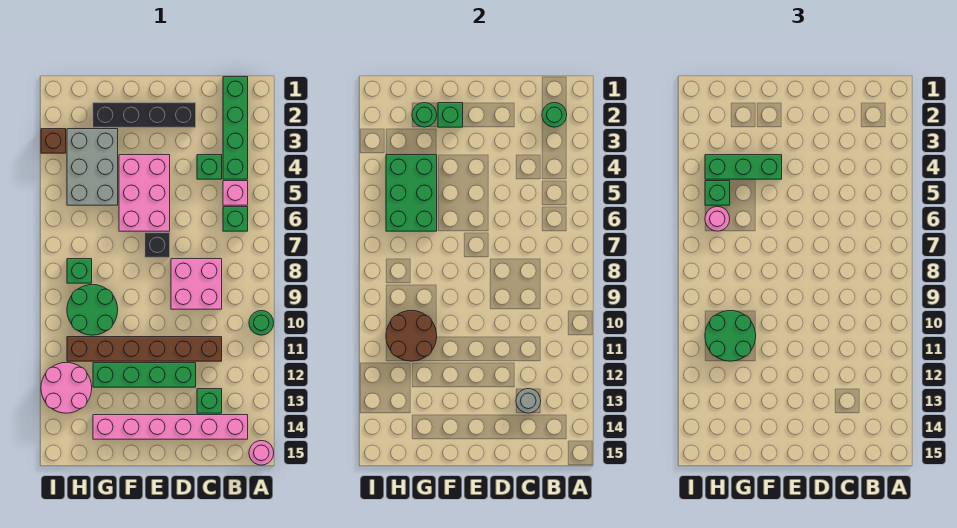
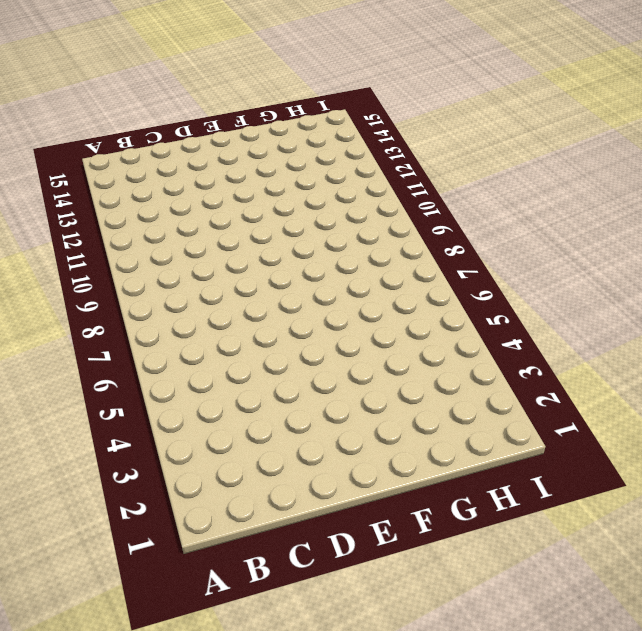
none -> green 1x1 round brick [249,311,274,335]
none -> pink 1x1 round brick [249,441,274,465]
none -> green 1x4 brick [223,77,248,179]

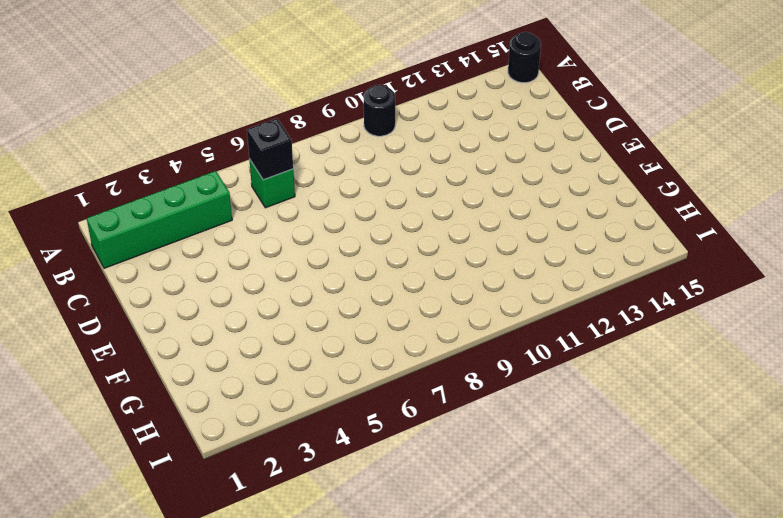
black 1x1 round brick [364,85,395,136] -> green 1x1 round brick [249,311,274,335]
black 1x1 round brick [508,32,541,83] -> pink 1x1 round brick [249,441,274,465]
black 1x1 brick [247,119,293,180] -> black 1x1 brick moved to [145,233,170,257]
none -> pink 1x1 brick [223,181,248,205]
none -> pink 1x6 brick [93,415,248,439]
none -> green 1x1 brick [197,155,222,179]

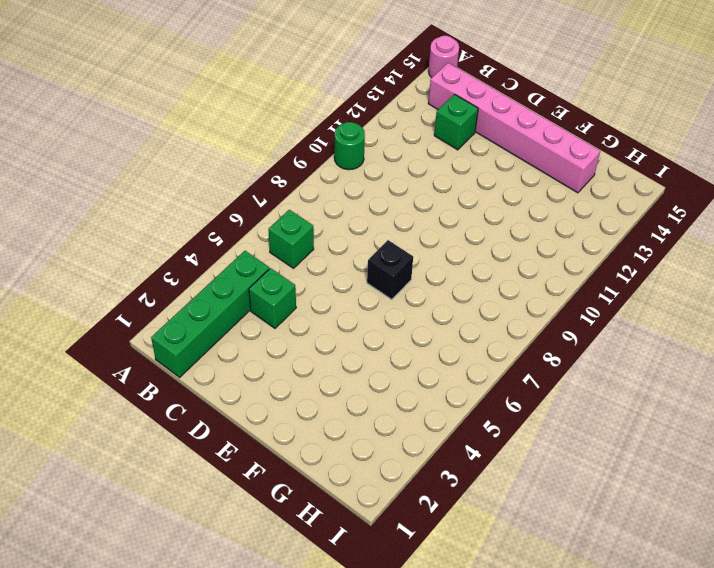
none -> pink 1x1 brick [223,181,248,205]
none -> pink 2x2 brick [171,259,222,309]
none -> brown 1x6 brick [67,337,222,361]

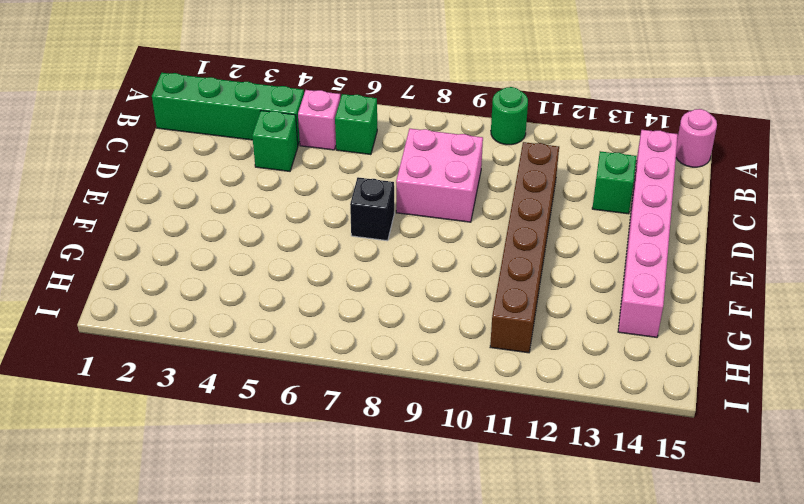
none -> black 1x4 brick [93,103,196,127]
none -> green 1x4 brick [93,363,196,387]
none -> pink 2x3 brick [119,155,170,231]

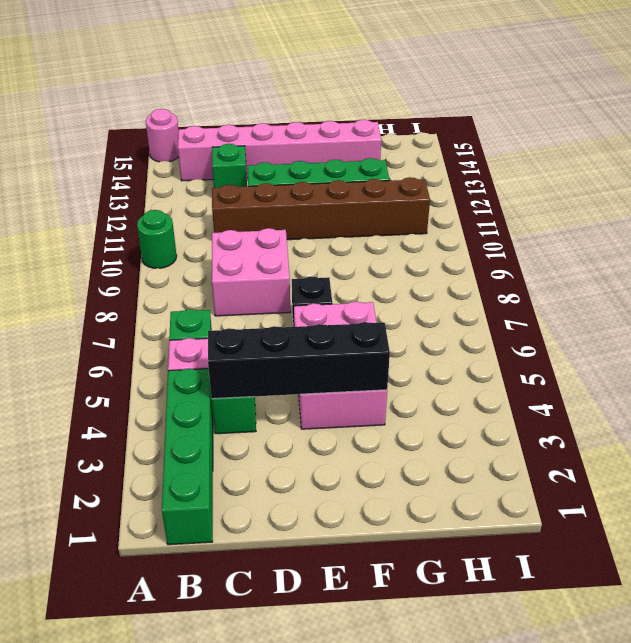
black 1x4 brick [208,322,390,399] -> black 1x4 brick moved to [93,103,196,127]
none -> grey 2x3 brick [67,129,118,205]
none -> green 2x2 round brick [67,285,118,335]
none -> green 1x1 brick [67,259,92,283]

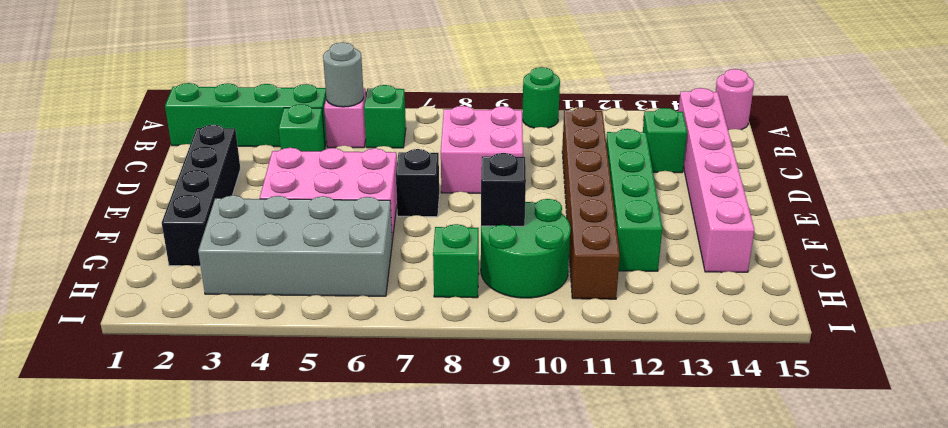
grey 1x1 round brick [323,42,364,107] -> grey 1x1 round brick moved to [516,389,541,413]
grey 2x4 brick [198,195,392,296] -> grey 2x3 brick [67,129,118,205]
black 1x1 brick [481,153,526,226] -> none
none -> pink 2x2 round brick [41,363,92,413]
none -> brown 1x1 brick [41,129,66,153]
none -> green 1x1 round brick [542,103,567,127]

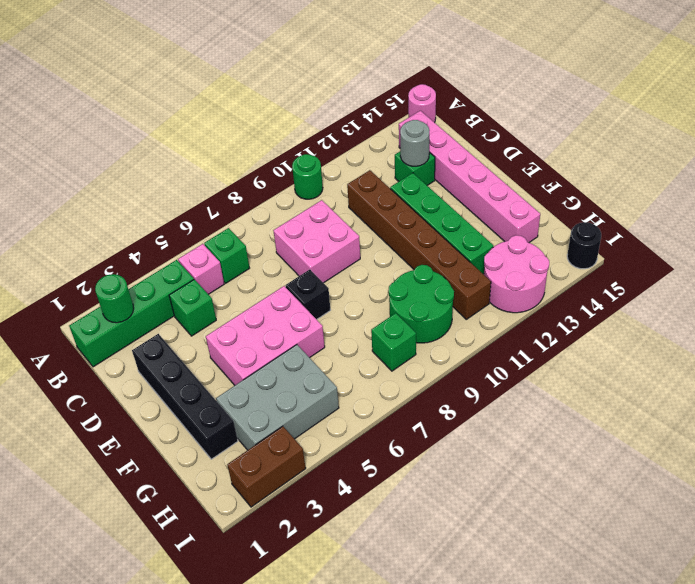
brown 1x2 brick [227,426,306,507] -> brown 1x1 brick [41,129,66,153]
black 1x1 round brick [567,222,601,269] -> none
none -> green 1x1 brick [438,103,463,127]
none -> green 1x1 round brick [412,103,437,127]
none -> green 2x3 brick [386,155,437,231]

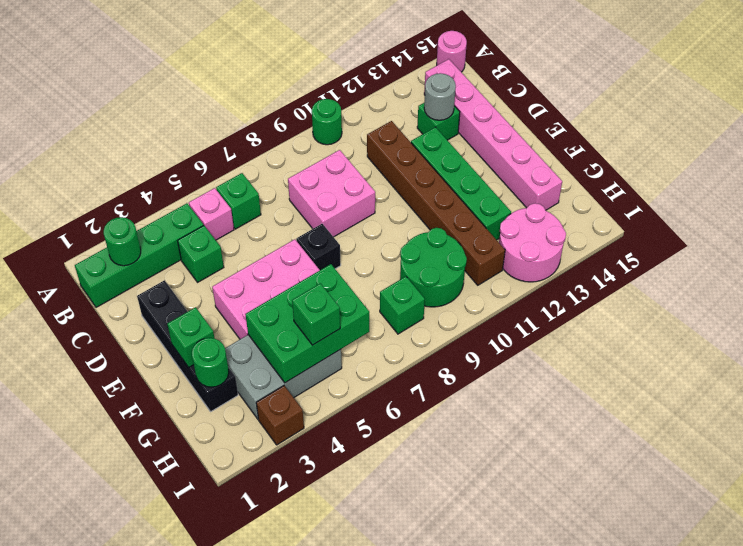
none -> brown 2x2 round brick [386,311,437,361]
none -> green 1x3 brick [705,155,782,179]
none -> green 2x2 round brick [705,311,756,361]

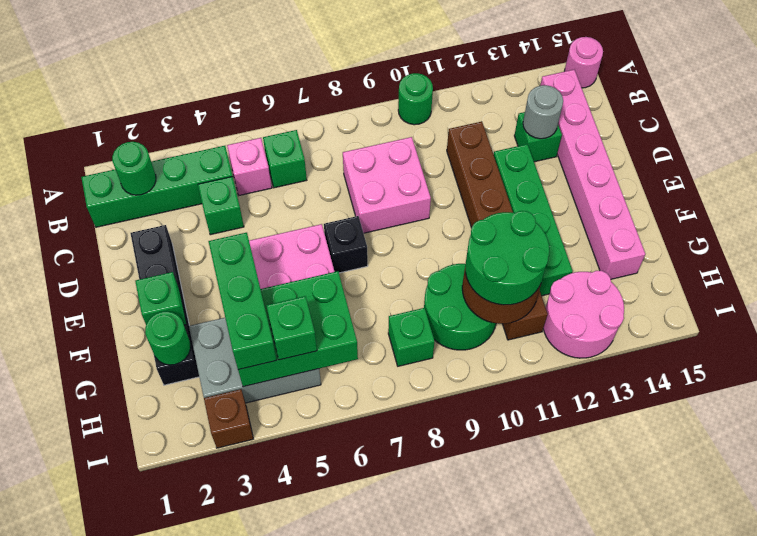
none -> pink 1x1 round brick [705,207,730,231]

